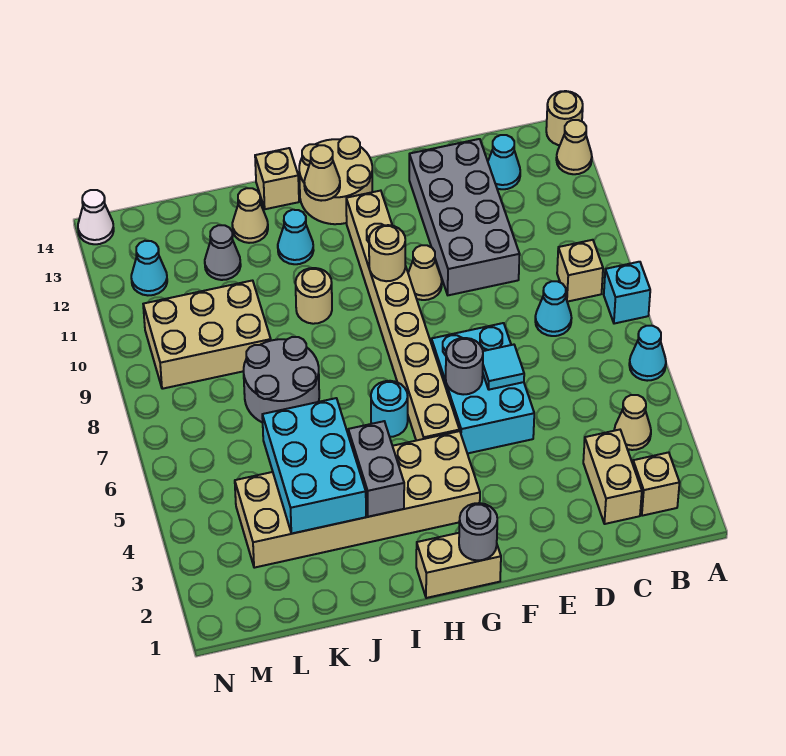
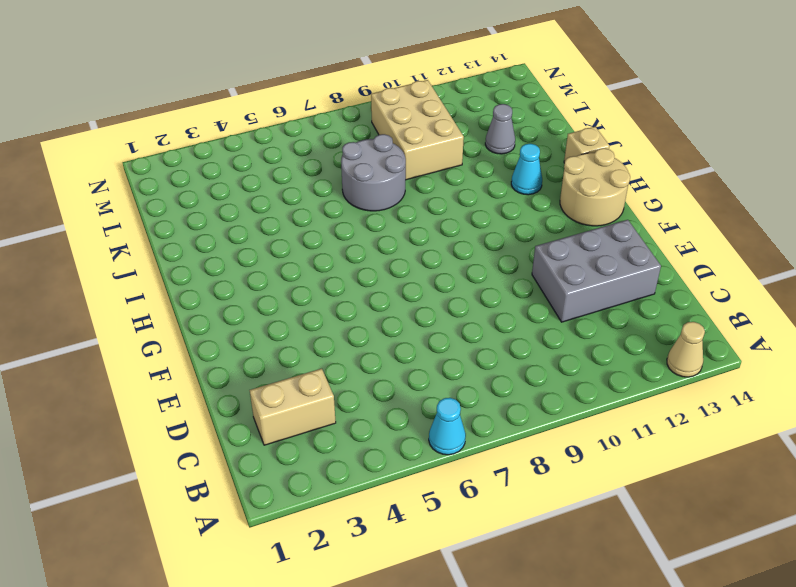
grey 2x3 brick [532,220,661,322] -> grey 2x4 brick [409,139,520,295]
none -> cyan 1x1 brick [604,262,650,324]
none -> tan 1x1 round brick [546,91,583,145]
none -> tan 1x1 brick [633,452,680,516]
none -> tan 1x1 cone [614,395,651,450]

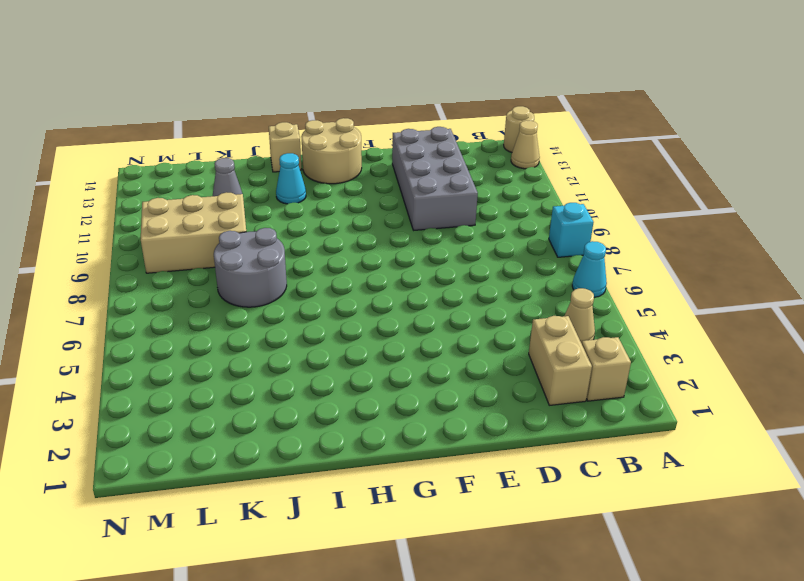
none -> tan 1x1 brick [557,240,603,302]
none -> cyan 1x1 cone [535,281,572,336]
none -> cyan 1x1 cone [488,135,520,189]
none -> cyan 2x3 brick [431,323,534,454]

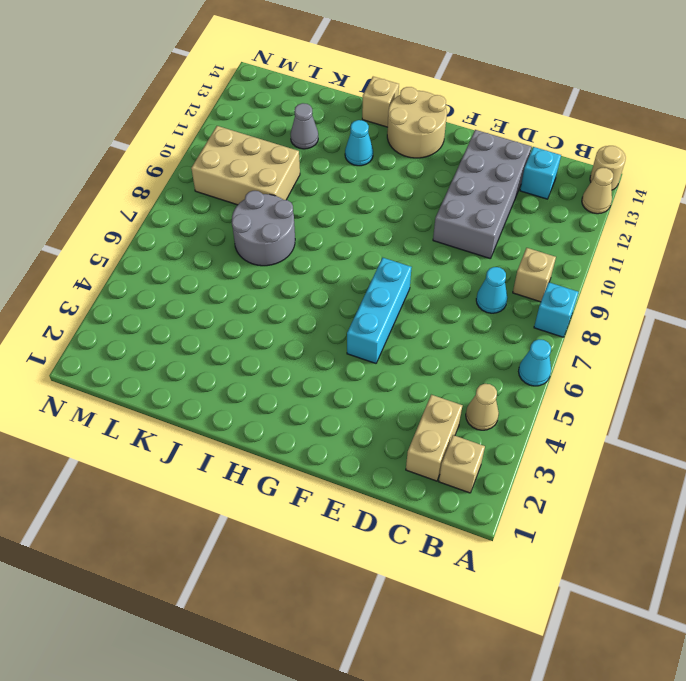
cyan 1x1 brick [520,147,561,199] -> cyan 1x1 cone [488,135,520,189]
cyan 1x3 brick [347,258,412,363] -> cyan 2x3 brick [431,323,534,454]
none -> tan 1x1 cone [408,245,442,300]
none -> tan 1x2 brick [416,533,501,598]
none -> tan 2x6 brick [235,431,480,568]
none -> tan 1x8 brick [346,191,459,441]

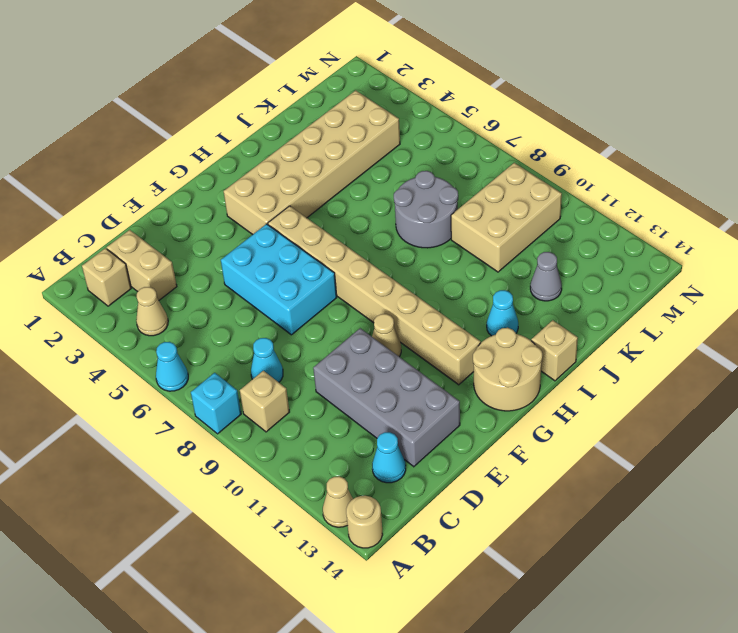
none -> tan 1x2 brick [416,533,501,598]
none -> cyan 1x1 round brick [371,381,408,437]
none -> tan 1x1 round brick [295,268,332,324]
none -> tan 1x1 cone [232,188,268,243]

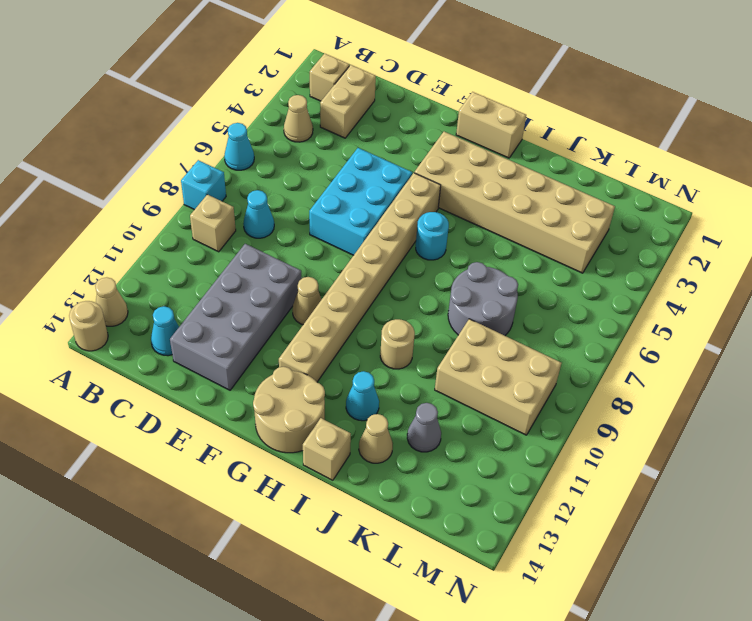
none -> cyan 1x1 cone [131,241,167,295]
none -> white 1x1 cone [78,190,114,244]
none -> cyan 1x1 tile [483,345,524,390]
none -> grey 1x1 round brick [446,338,483,395]

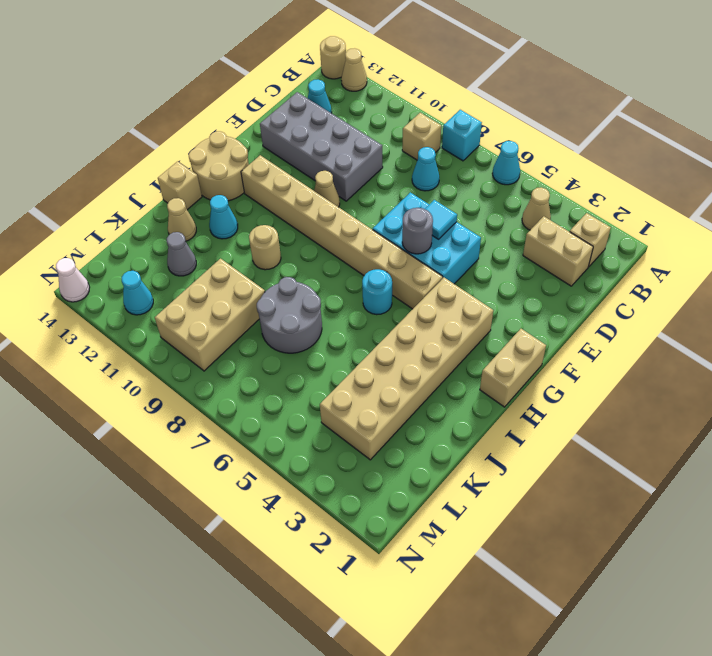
none -> grey 1x1 round brick [459,503,497,560]
none -> tan 1x1 round brick [369,225,405,281]
none -> tan 1x1 cone [304,145,340,201]
none -> grey 1x2 brick [348,421,404,517]

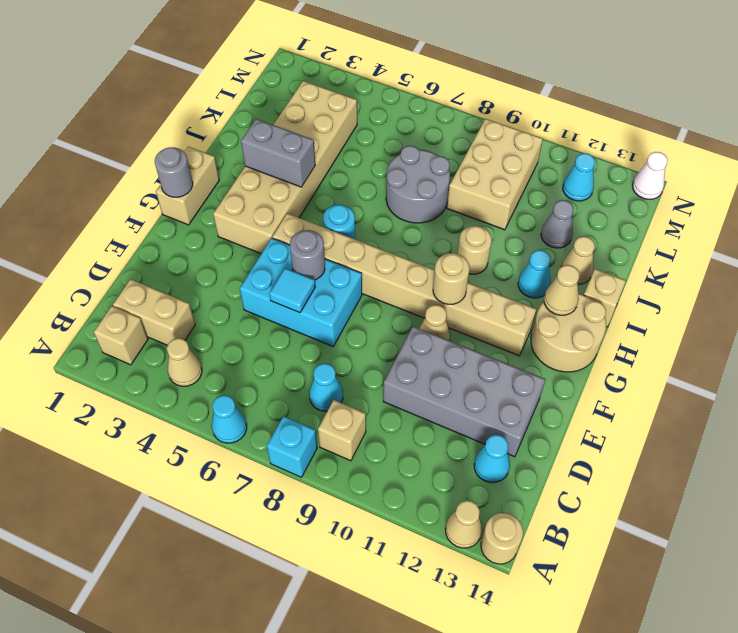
none -> cyan 2x3 brick [262,398,366,534]

